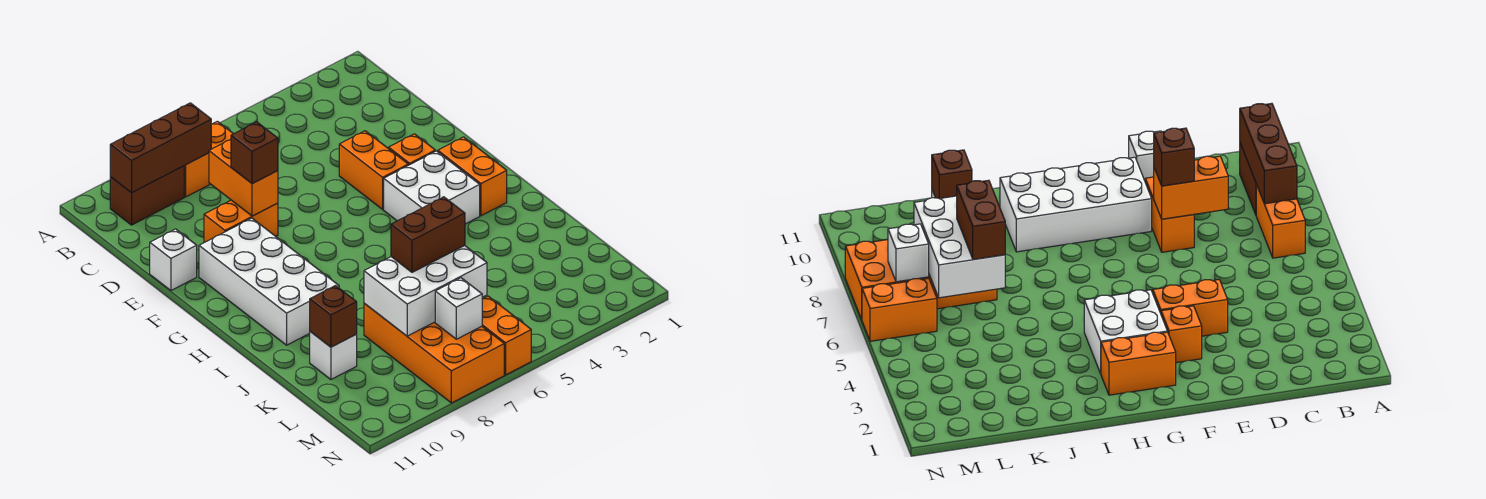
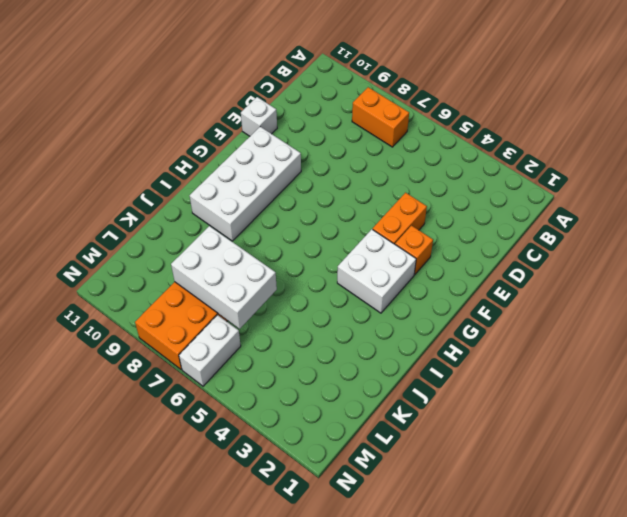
white 1x2 brick [179,315,241,386] -> orange 1x2 brick [482,296,531,375]
none -> brown 1x2 brick [110,166,184,225]
none -> orange 1x2 brick [204,200,278,243]
none -> orange 1x2 brick [438,137,507,216]

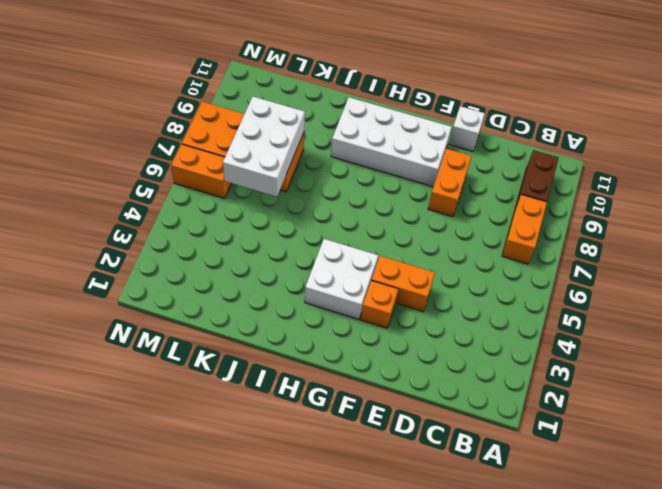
none -> orange 1x2 brick [438,137,507,216]
none -> white 1x1 brick [310,332,357,379]
none -> brown 1x3 brick [110,103,211,193]

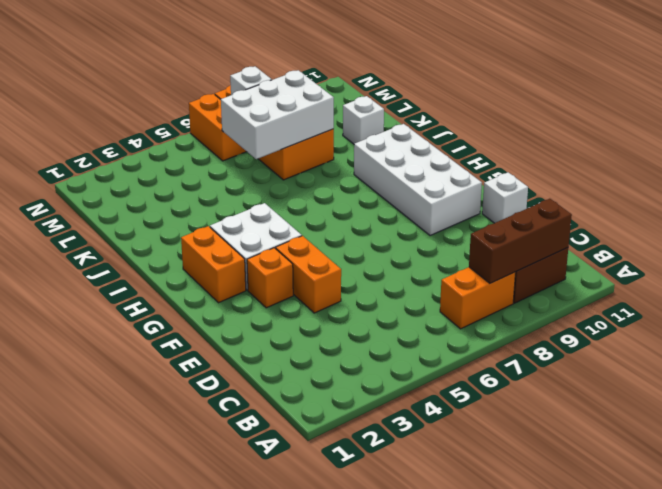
none -> orange 1x2 brick [204,200,278,243]
none -> orange 1x2 brick [209,139,278,216]
none -> brown 1x1 brick [310,286,357,347]

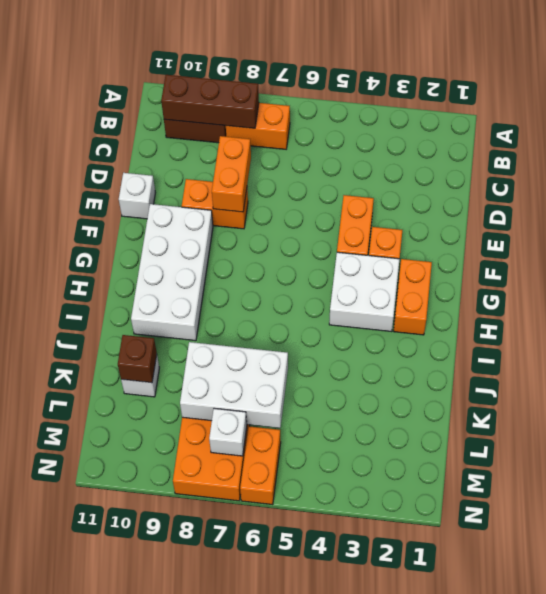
none -> brown 1x1 brick [231,122,278,184]
none -> brown 1x2 brick [391,197,465,272]

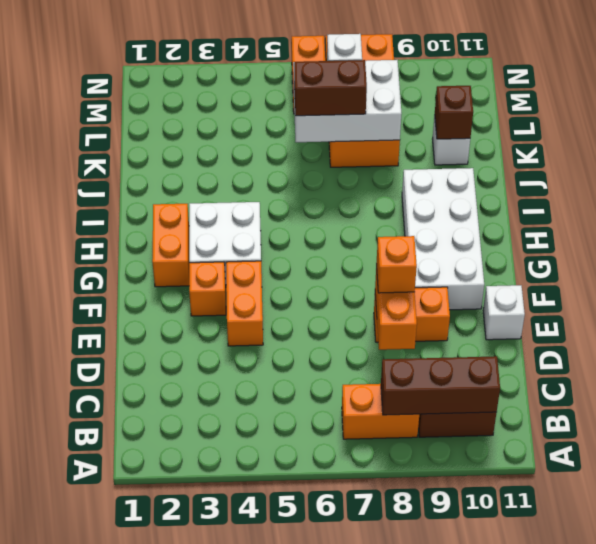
orange 1x1 brick [376,236,417,293] -> brown 1x1 brick [231,122,278,184]

